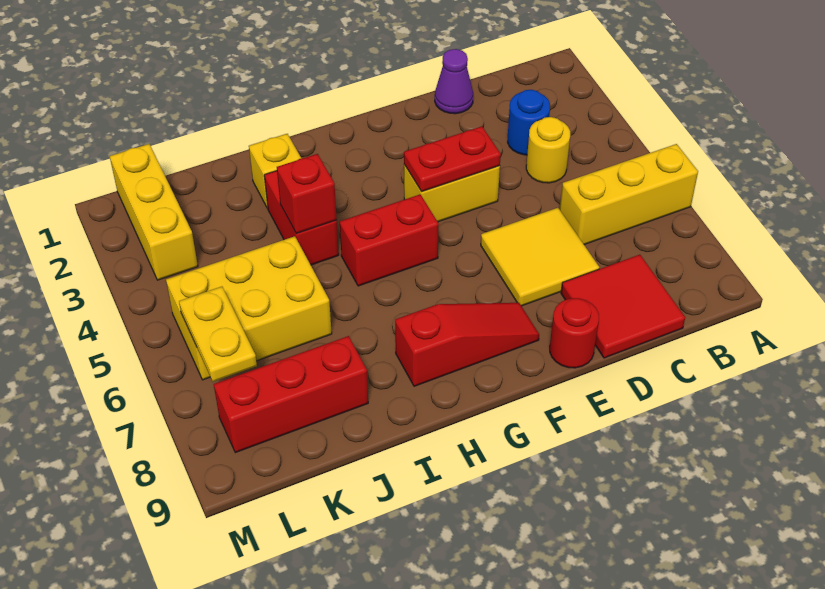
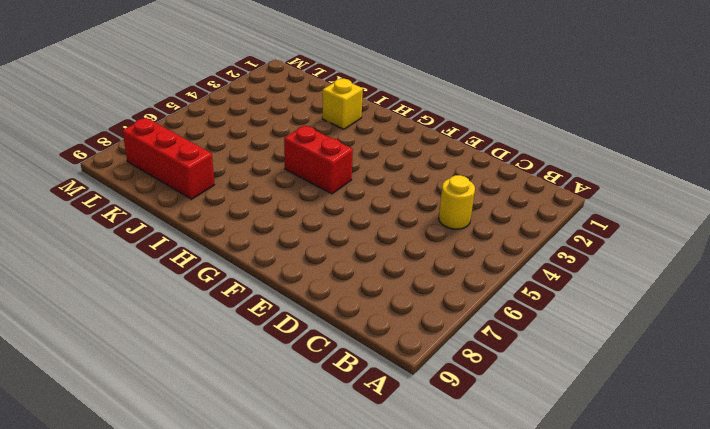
none -> yellow 1x3 brick [560,144,698,245]
none -> blue 1x1 round brick [508,90,550,155]
none -> red 2x2 tile [561,255,685,358]

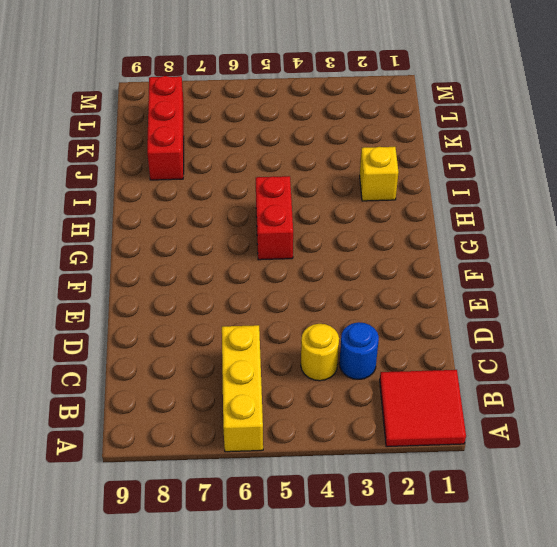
red 2x2 tile [380,370,466,447] -> red 2x2 tile moved to [561,255,685,358]
none -> purple 1x1 cone [435,49,473,114]
none -> yellow 2x2 tile [481,208,599,306]
none -> yellow 1x2 brick [404,165,500,222]

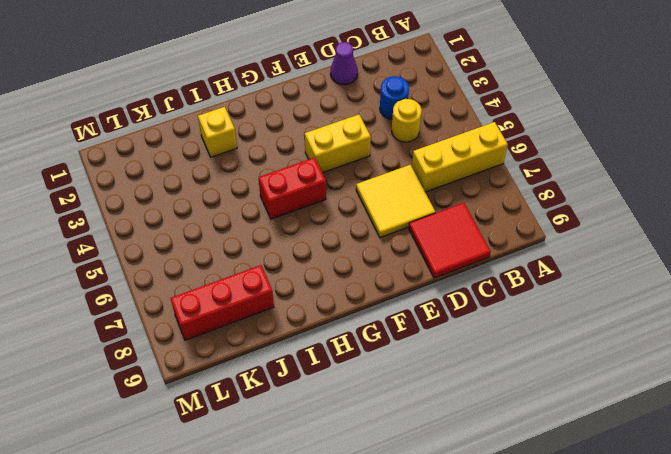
none -> red 1x1 round brick [550,298,599,368]
none -> red 1x3 slope [395,303,539,386]
none -> red 1x2 brick [264,171,339,265]

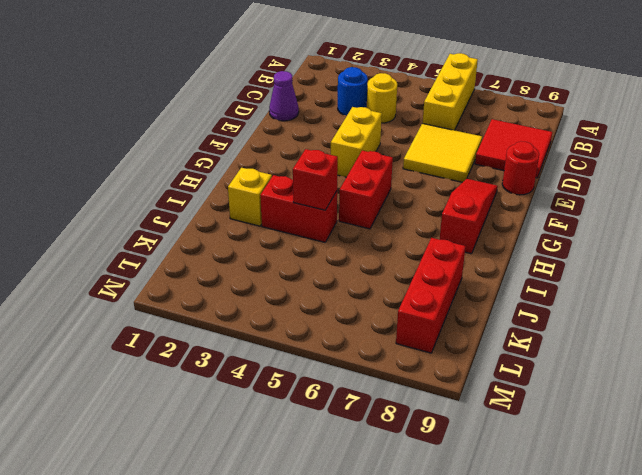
none -> yellow 2x3 brick [166,236,332,380]
none -> yellow 1x3 brick [110,144,198,280]
none -> red 1x2 plate [404,126,501,192]

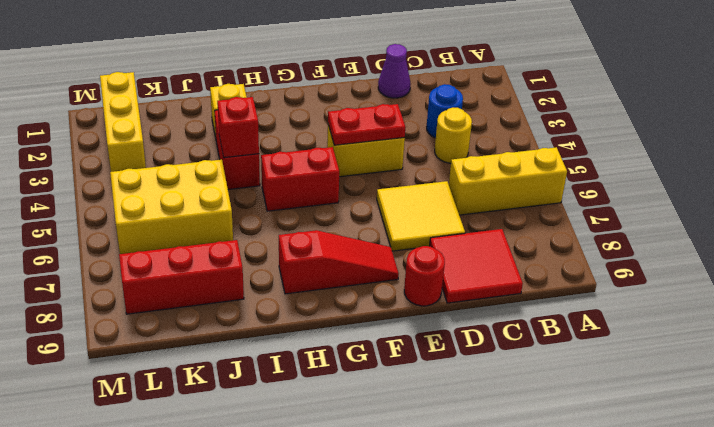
none -> yellow 1x2 plate [179,287,257,382]

